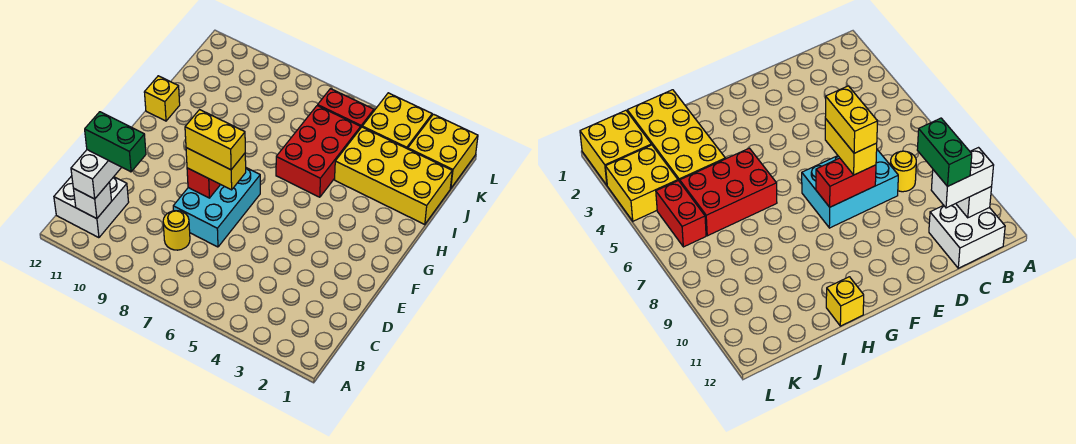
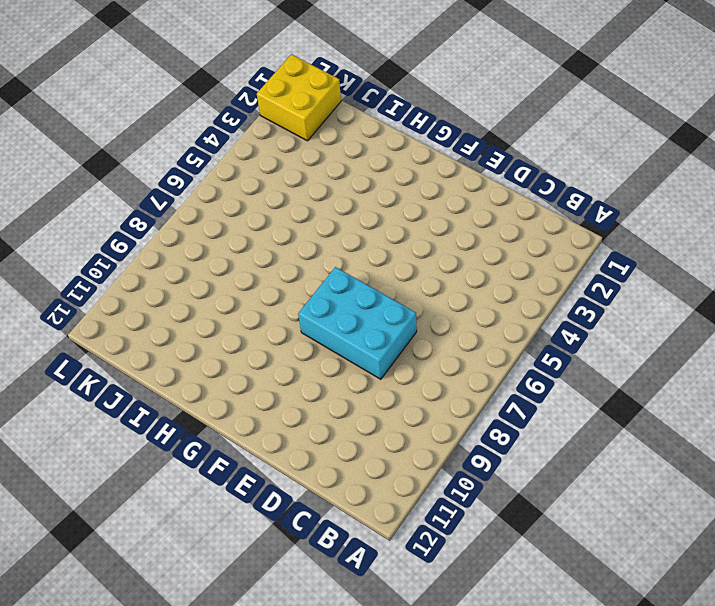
none -> white 2x2 brick [54,176,129,238]
none -> yellow 1x1 round brick [163,211,190,250]
none -> red 2x3 brick [276,106,361,197]

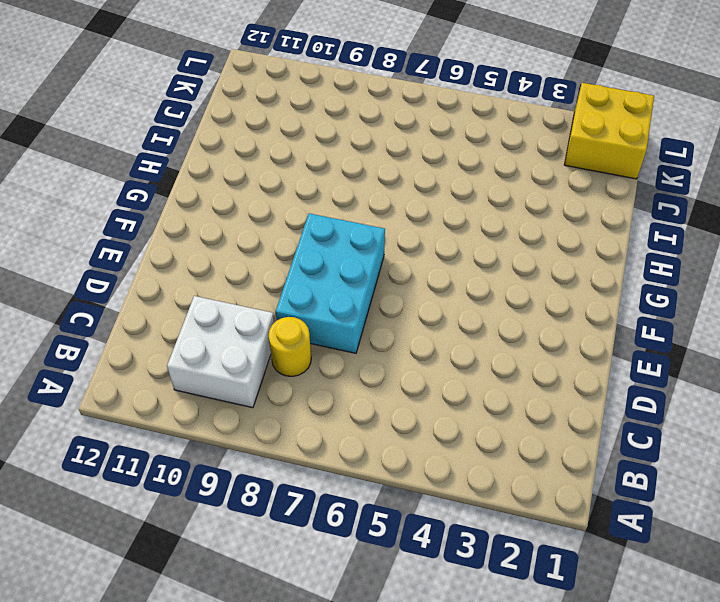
white 2x2 brick [167,296,274,408] -> white 2x2 brick moved to [54,176,129,238]
none -> red 2x3 brick [276,106,361,197]
none -> yellow 1x1 brick [144,76,180,121]
none -> yellow 2x4 brick [335,127,452,225]

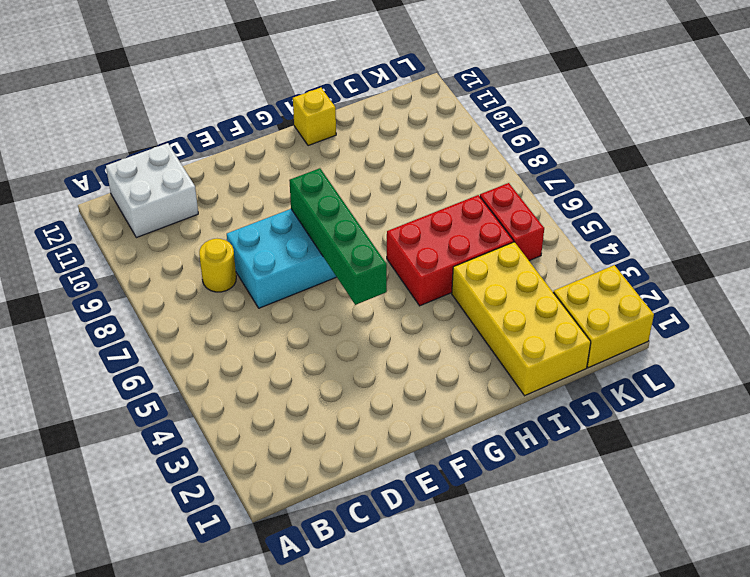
green 1x4 brick [289,168,387,305] -> red 1x2 brick [187,168,220,198]
none -> yellow 2x2 brick [362,93,432,149]
none -> white 1x1 brick [73,182,112,219]
none -> white 1x2 brick [71,150,122,199]

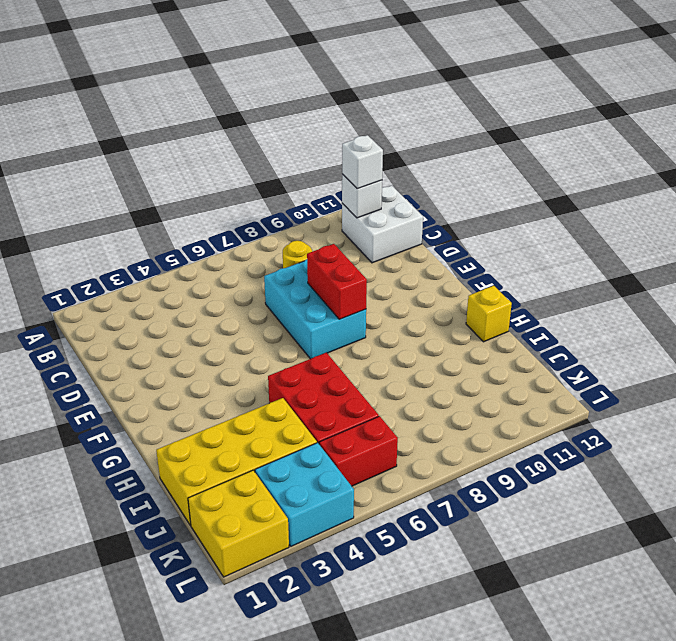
white 1x1 brick [342,135,383,189] -> white 1x2 brick [71,150,122,199]
cyan 2x2 brick [255,443,354,546] -> yellow 2x2 brick [362,93,432,149]
none -> yellow 1x2 brick [186,148,246,190]
none -> green 1x2 brick [85,112,146,172]
none -> yellow 1x2 brick [185,110,245,170]

